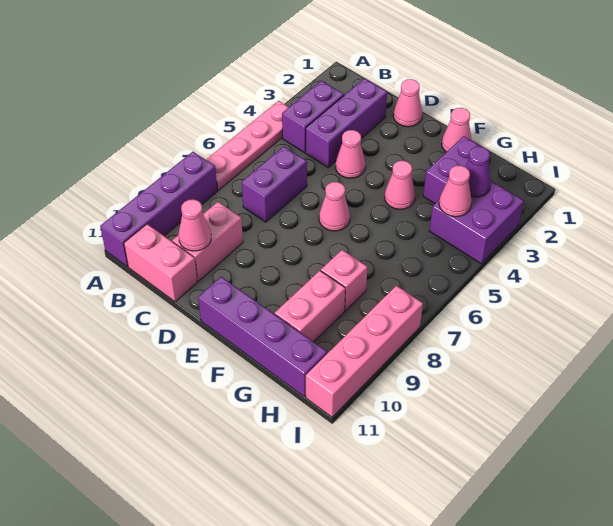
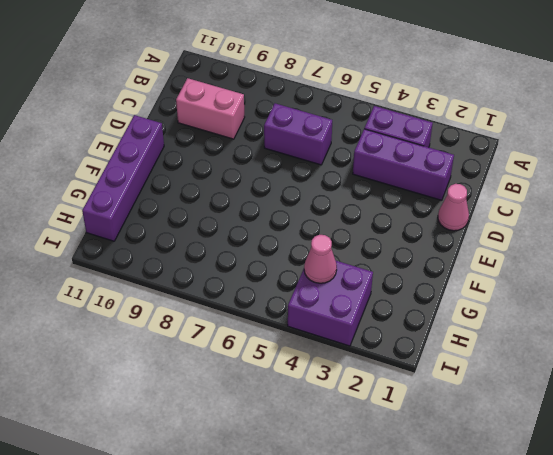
none -> pink 1x4 plate [206,101,289,190]
none -> purple 1x4 brick [100,152,218,267]
none -> pink 1x2 brick [124,224,197,302]

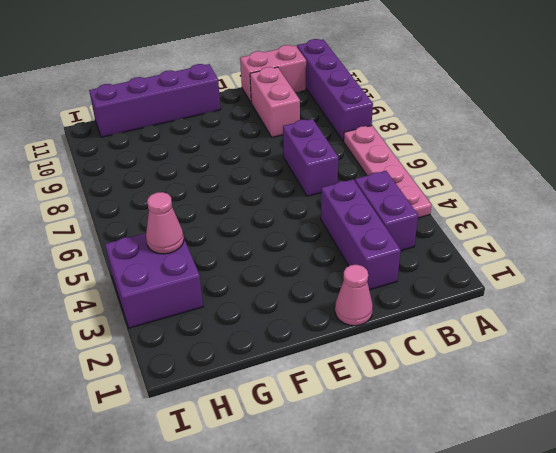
none -> pink 1x1 cone [336,130,365,178]
none -> pink 1x1 cone [319,182,350,231]
none -> pink 1x1 cone [442,108,471,152]

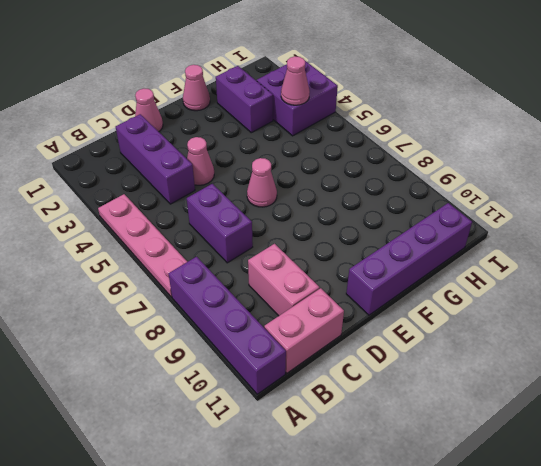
none -> purple 1x2 brick [282,81,344,152]
none -> pink 1x1 cone [385,161,415,209]
none -> pink 1x1 brick [321,250,367,311]

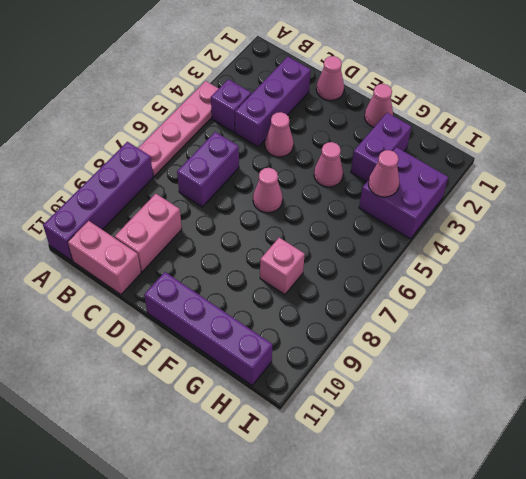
purple 1x1 brick [211,79,251,132] -> purple 1x2 brick [282,81,344,152]
none -> pink 1x2 brick [275,271,345,342]
none -> pink 1x4 brick [306,286,423,417]
none -> pink 1x1 cone [179,199,211,251]

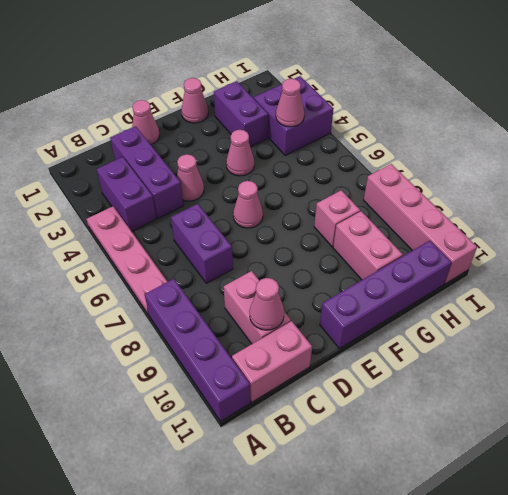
none -> purple 1x1 cone [465,147,491,197]

